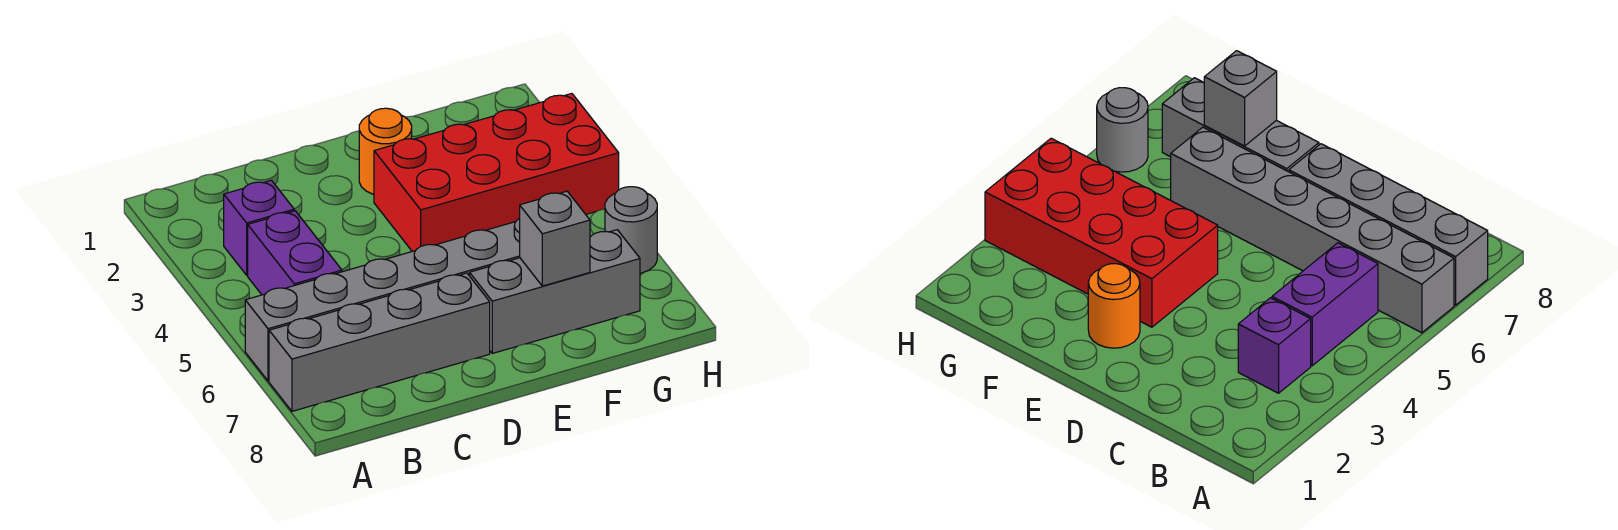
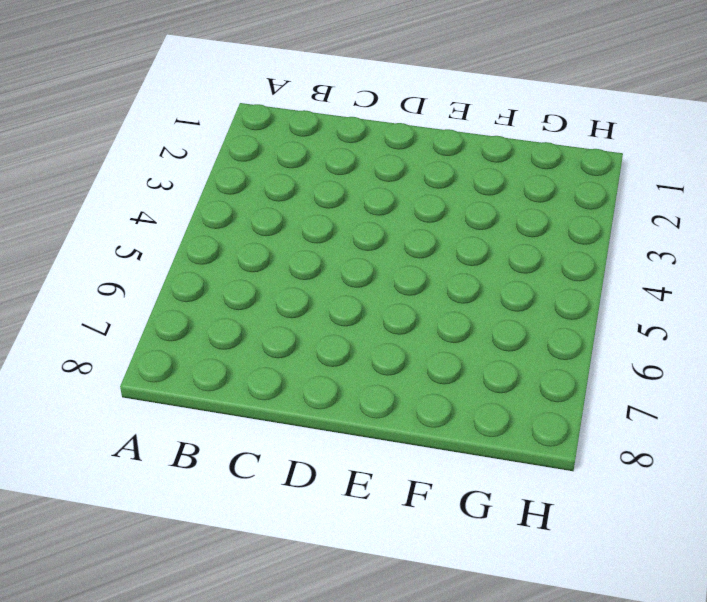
none -> grey 1x6 brick [245,218,520,381]
none -> grey 1x4 brick [269,273,490,411]

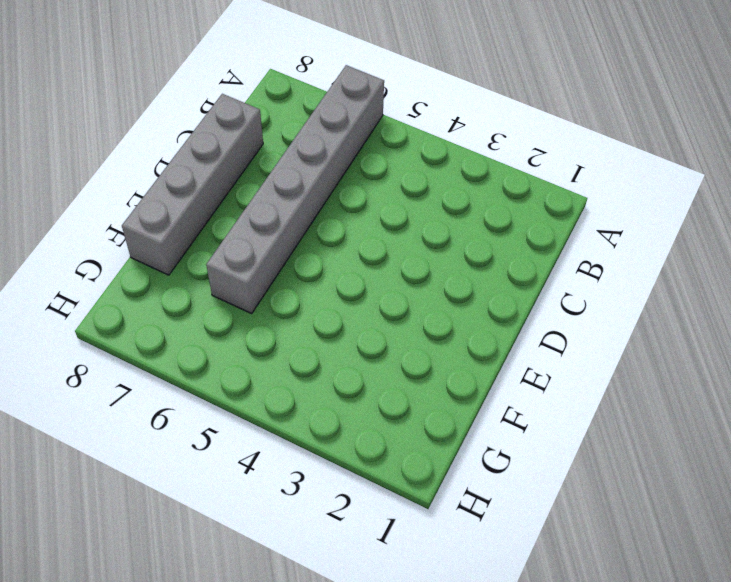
grey 1x4 brick [122,94,263,275] -> grey 1x4 brick moved to [269,273,490,411]
none -> purple 1x1 brick [224,180,294,275]
none -> purple 1x2 brick [248,211,342,295]

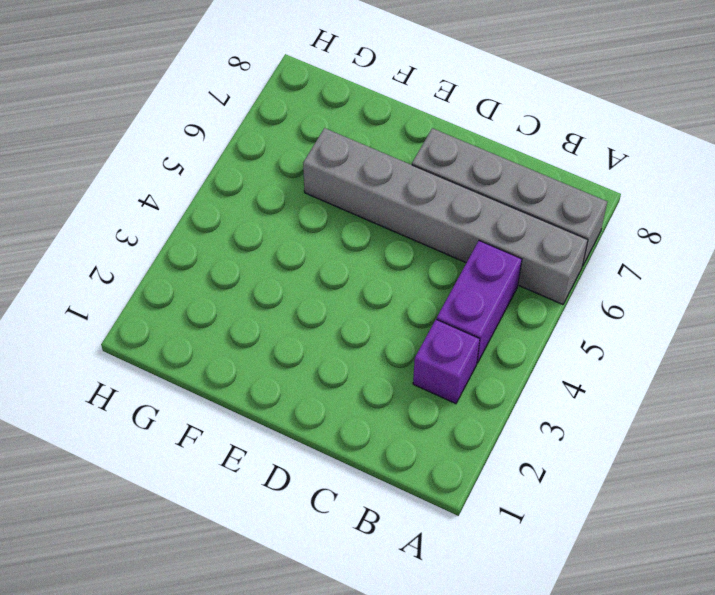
none -> orange 1x1 round brick [359,108,412,194]
none -> red 2x4 brick [374,94,619,251]

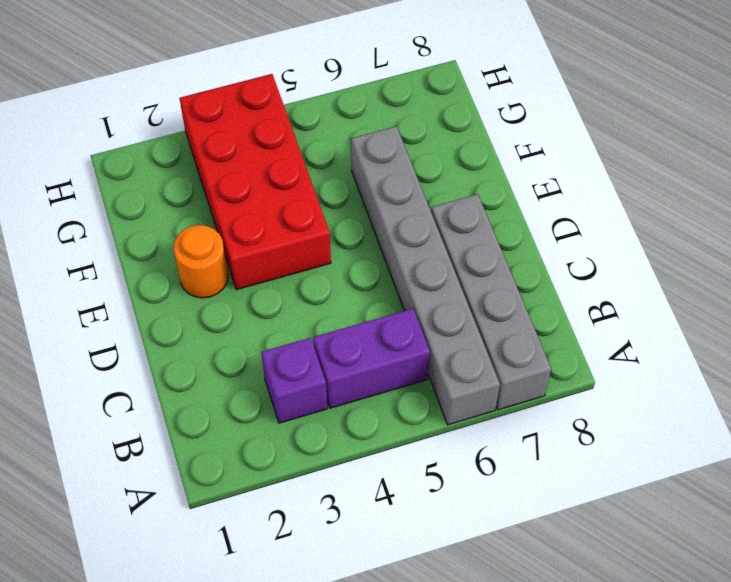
none -> grey 1x3 brick [470,230,640,353]
none -> grey 1x1 round brick [605,187,657,273]

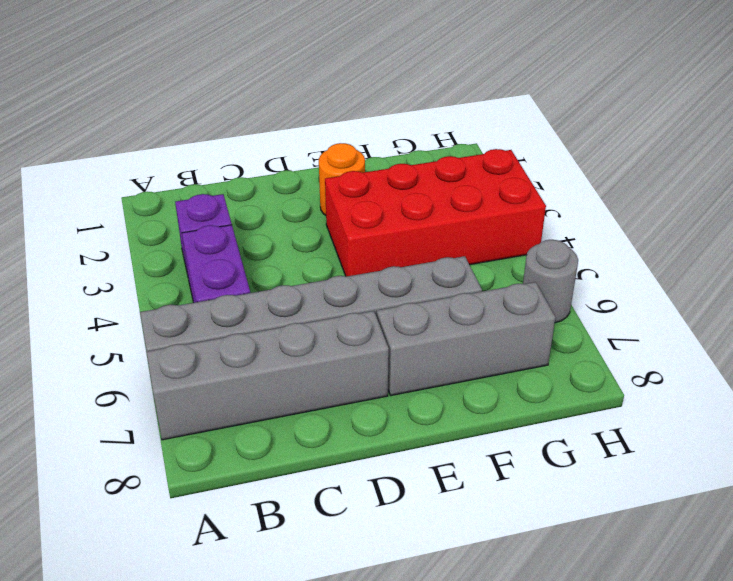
none -> grey 1x1 brick [520,191,590,286]

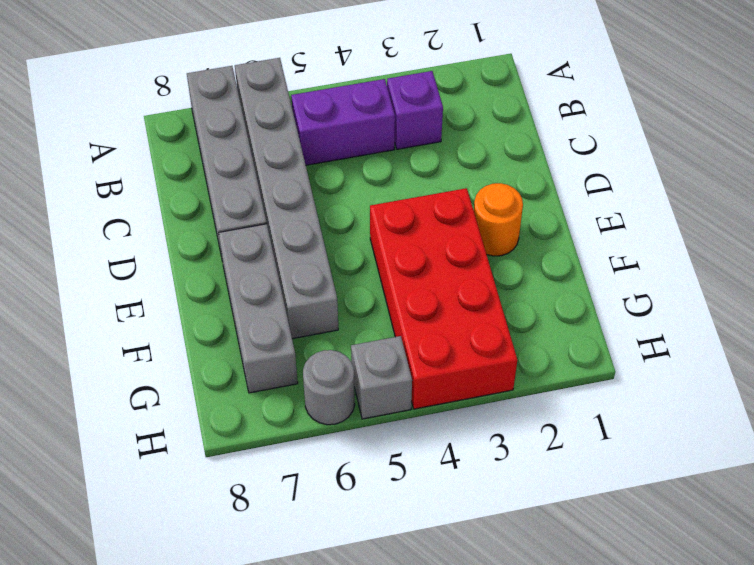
grey 1x1 brick [351,336,412,419] -> grey 1x1 brick moved to [520,191,590,286]

